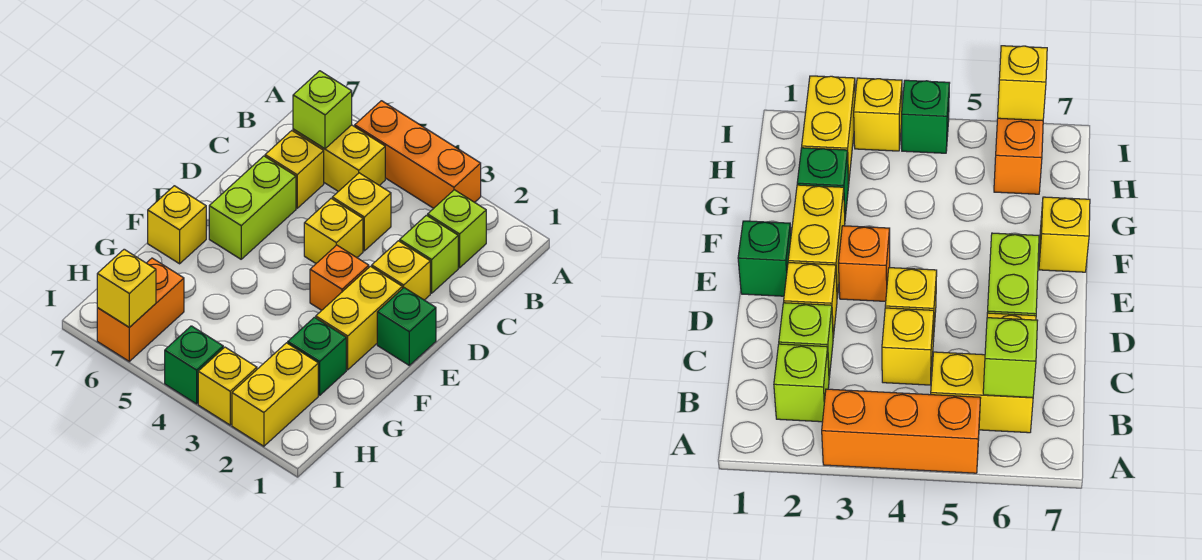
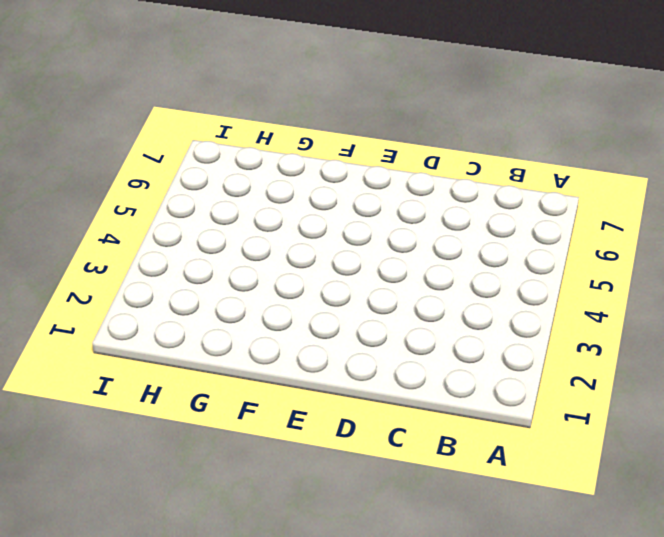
none -> orange 1x3 brick [355,101,481,208]
none -> lime 1x1 brick [428,190,486,268]
none -> yellow 1x2 brick [293,125,385,191]

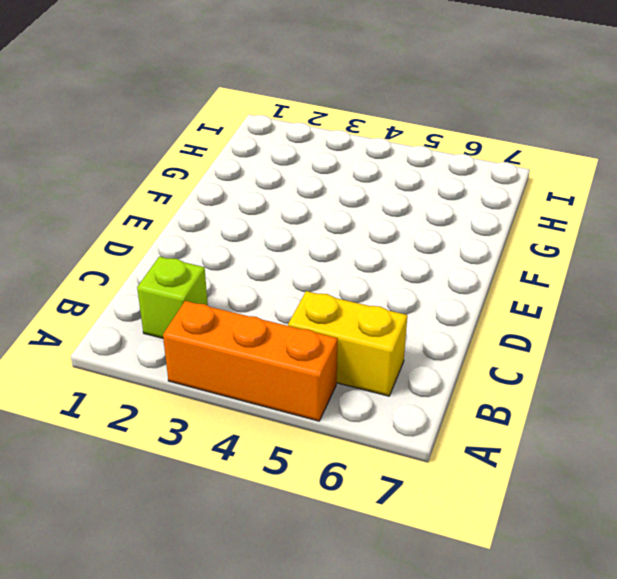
none -> lime 1x1 brick [400,215,458,293]
none -> yellow 1x1 brick [332,173,391,251]
none -> yellow 1x1 brick [265,131,324,208]

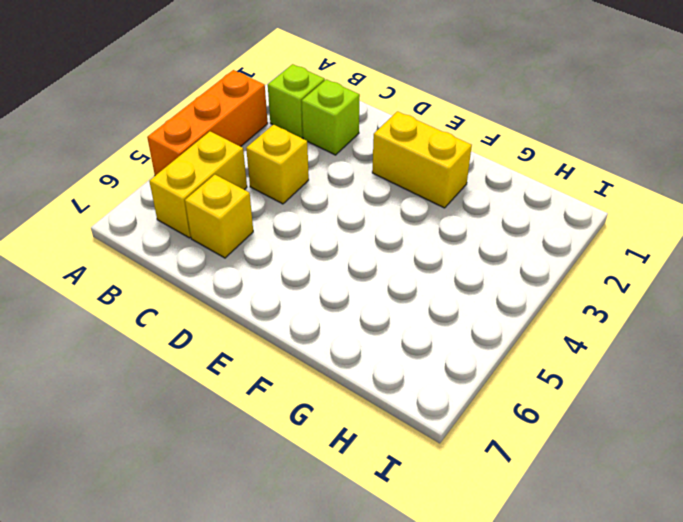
none -> yellow 1x1 brick [372,241,430,300]
none -> yellow 1x1 brick [304,199,363,263]
none -> lime 1x2 brick [209,156,296,259]

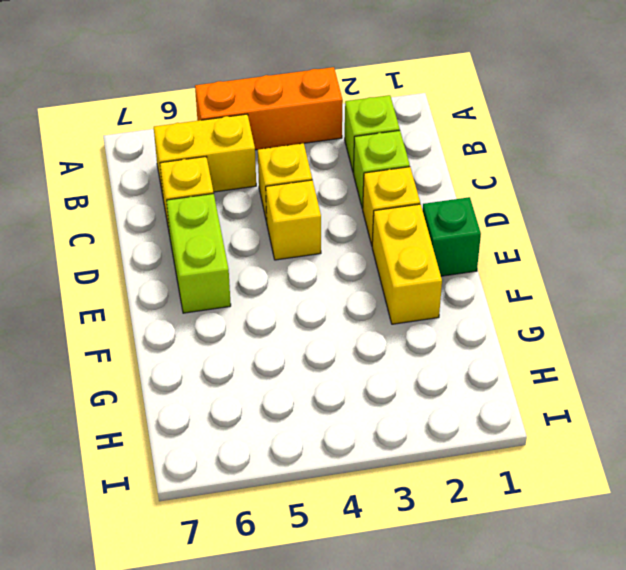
none -> orange 1x1 brick [310,245,369,310]
none -> yellow 1x1 brick [148,186,206,264]
none -> green 1x1 brick [288,317,346,395]

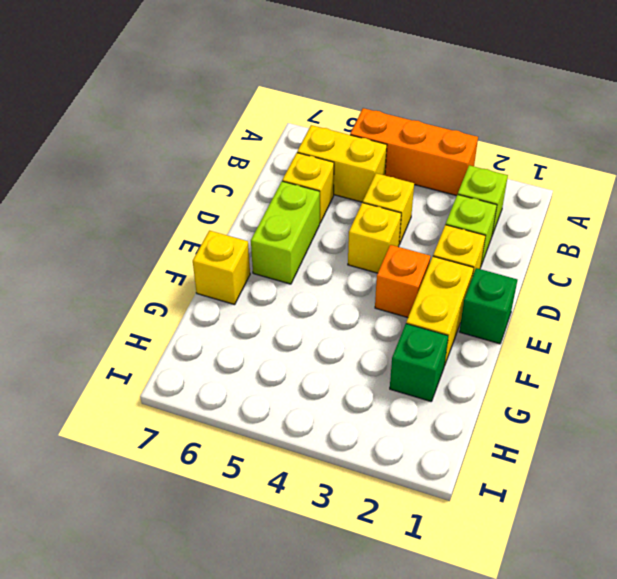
none -> yellow 1x2 brick [232,343,318,446]
none -> orange 1x2 brick [97,258,184,361]
none -> yellow 1x1 brick [198,347,257,425]

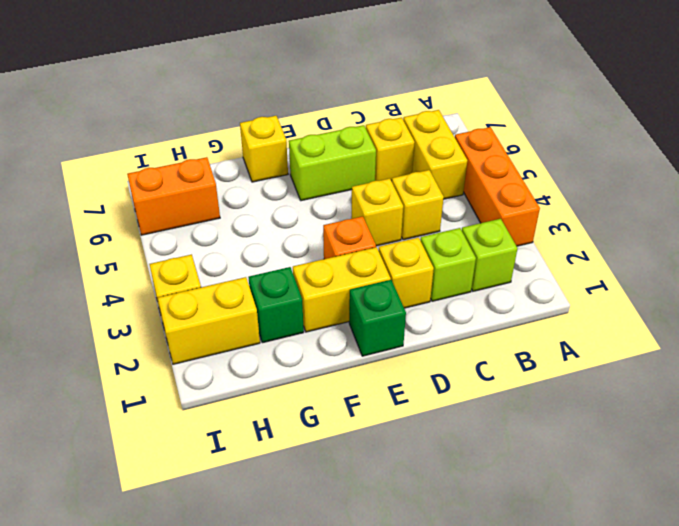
none -> green 1x1 brick [165,326,223,404]
none -> lime 1x1 brick [293,71,352,149]
none -> yellow 1x1 brick [97,249,156,327]

